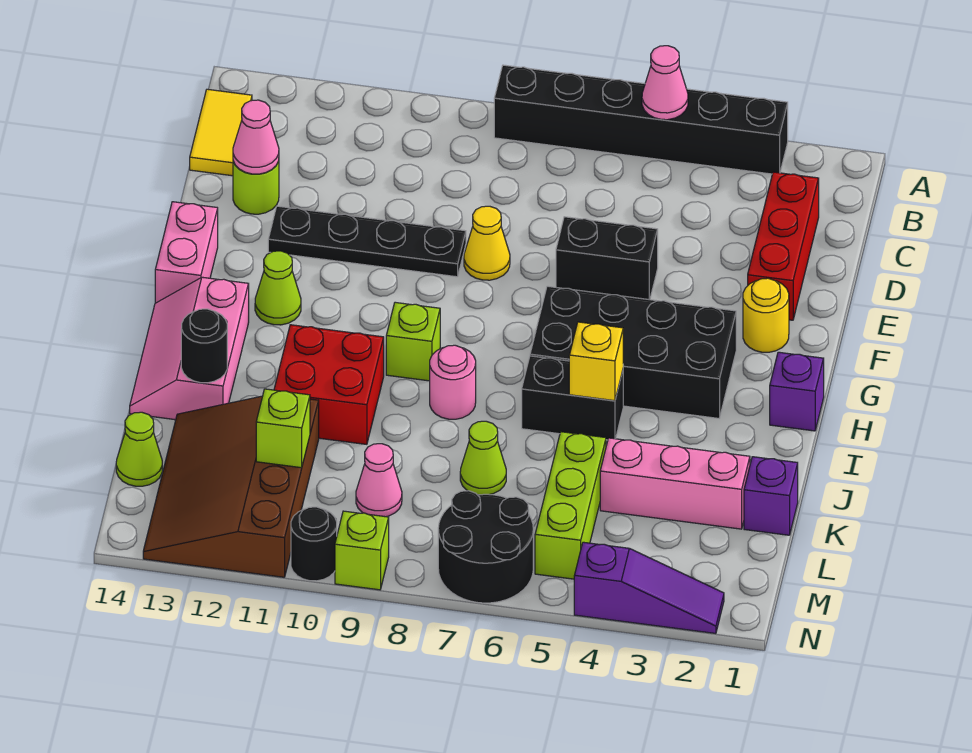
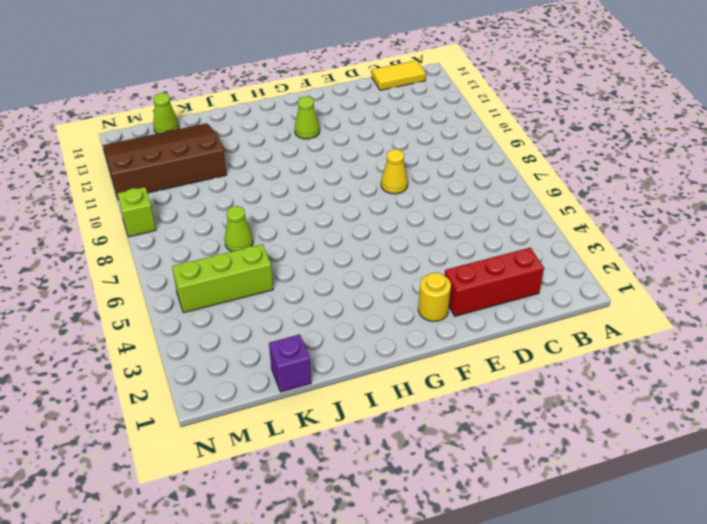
none -> black 1x6 brick [494,65,788,174]
none -> lime 1x1 round brick [233,161,279,214]
none -> black 1x2 brick [556,217,658,300]
none -> black 1x4 plate [268,206,466,277]

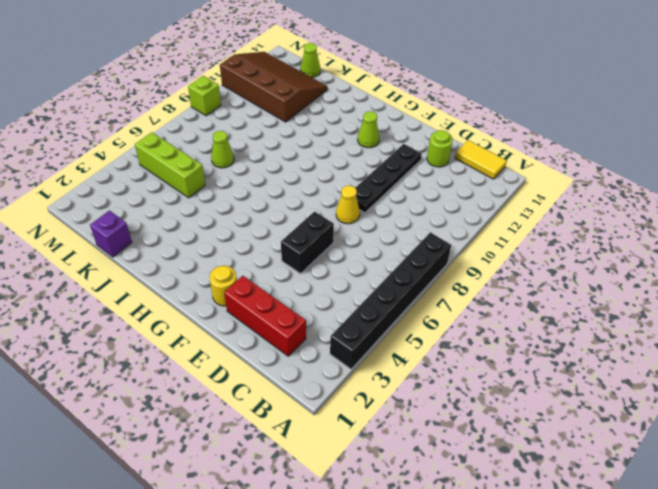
none -> pink 1x2 brick [155,202,218,303]
none -> black 2x4 brick [530,286,736,418]
none -> purple 1x1 brick [770,352,824,431]
none -> lime 1x1 brick [386,302,440,381]

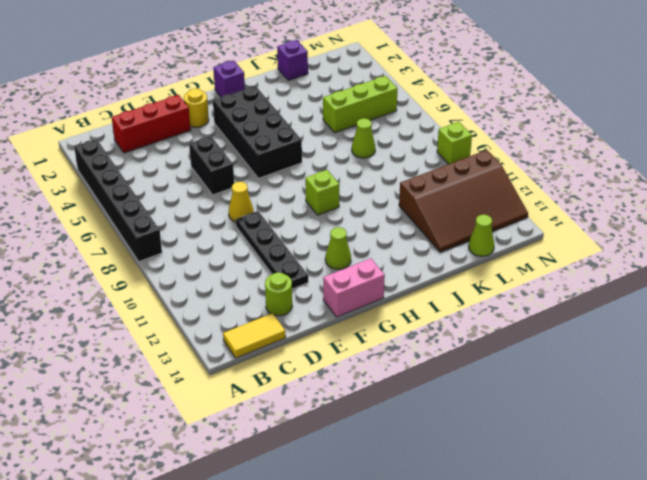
none -> pink 2x3 slope [130,277,249,420]
none -> black 1x2 brick [522,356,623,440]
none -> pink 1x1 round brick [430,345,476,419]
none -> red 2x2 brick [274,325,384,444]

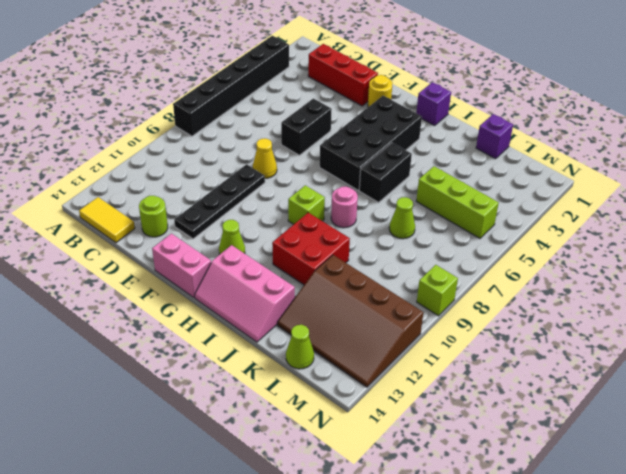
none -> pink 1x3 brick [600,438,750,529]
none -> pink 1x1 cone [356,444,402,517]
none -> black 2x2 round brick [438,491,533,603]
none -> purple 1x3 slope [574,542,724,634]

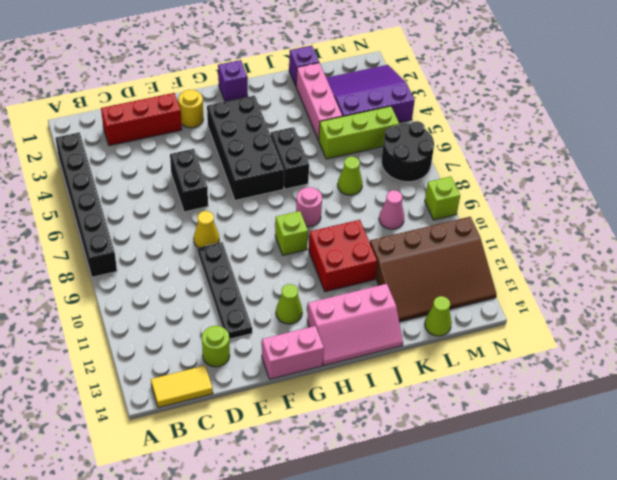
purple 3x3 slope [326,65,415,123] -> purple 1x3 slope [574,542,724,634]
none -> black 1x1 round brick [291,507,337,581]
none -> pink 1x1 cone [642,46,688,120]
none -> pink 1x1 cone [233,100,279,174]
none -> yellow 1x1 brick [569,322,623,401]

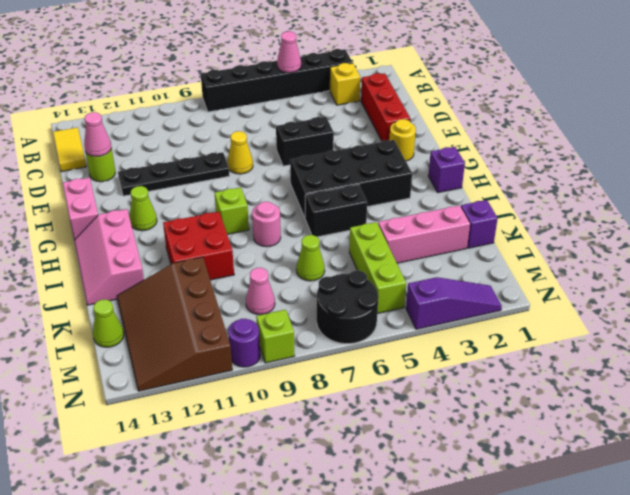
yellow 1x1 brick [330,63,360,105] -> yellow 1x1 brick moved to [569,322,623,401]
purple 1x1 round brick [228,319,260,367] -> black 1x1 round brick [291,507,337,581]
none -> black 1x1 round brick [181,309,227,383]
none -> lime 1x1 brick [256,389,310,468]

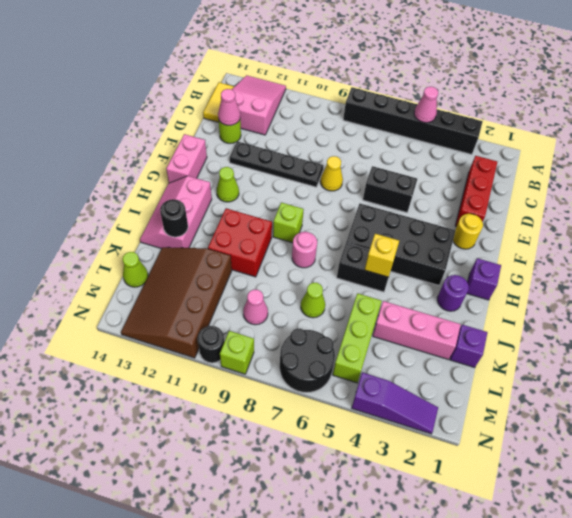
pink 2x3 slope [232,75,286,135] -> none
purple 1x1 round brick [437,275,469,311] -> none
none -> lime 1x1 brick [256,389,310,468]

